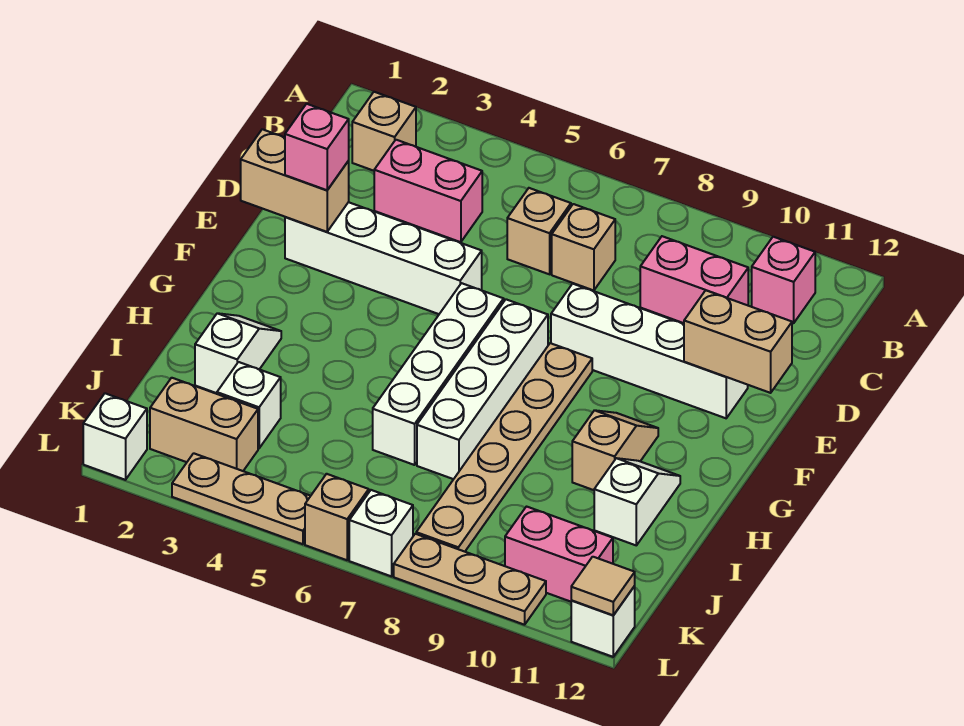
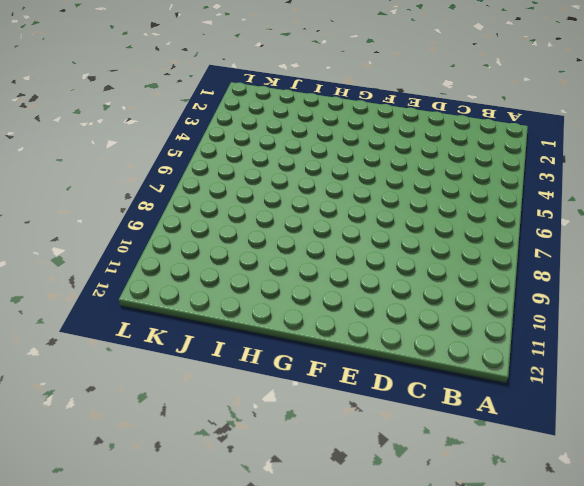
none -> tan 1x1 brick [352,92,416,171]
none -> pink 1x1 brick [752,237,815,323]
none -> pink 1x2 brick [374,140,482,242]

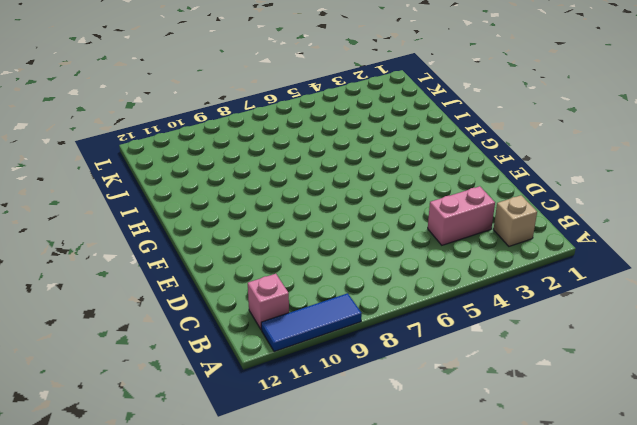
blue 1x3 tile [261,293,362,352] -> none
none -> tan 1x1 brick [507,188,571,274]
none -> tan 1x1 brick [552,204,615,290]
none -> pink 1x2 brick [640,236,748,323]

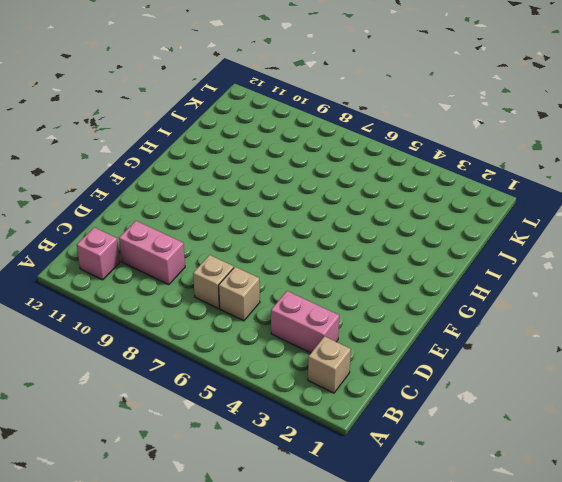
none -> white 1x4 brick [285,202,482,314]
none -> white 1x4 brick [551,284,748,418]
none -> white 1x4 brick [373,283,504,465]

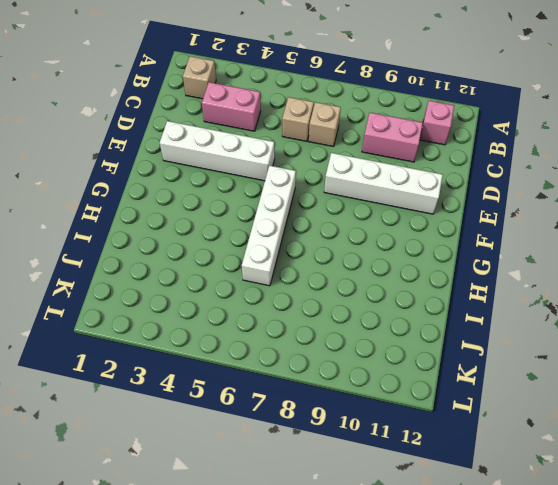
none -> white 1x4 brick [417,299,548,479]
none -> tan 1x6 plate [416,343,592,552]
none -> tan 1x2 slope [572,410,658,490]

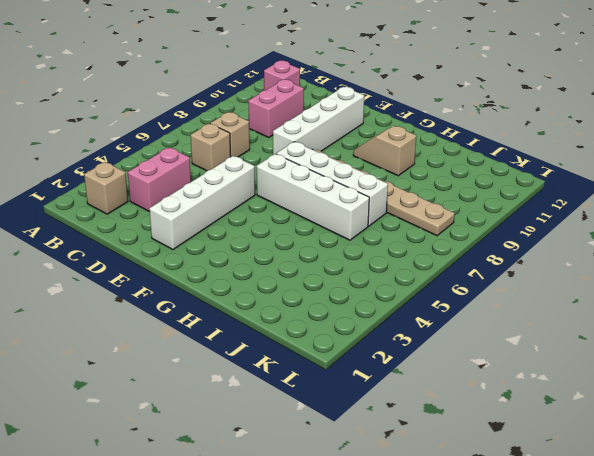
none -> white 1x2 slope [195,313,281,393]
none -> white 1x2 slope [594,458,680,545]
none -> white 1x1 brick [217,362,281,448]

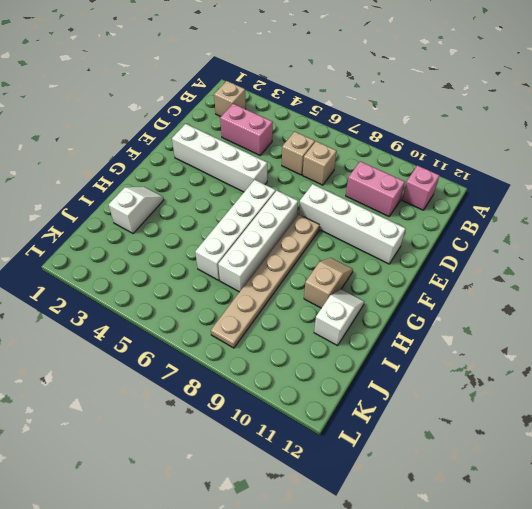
none -> white 1x1 brick [217,362,281,448]
none -> tan 1x2 brick [150,378,258,471]
none -> pink 1x2 brick [505,507,613,602]

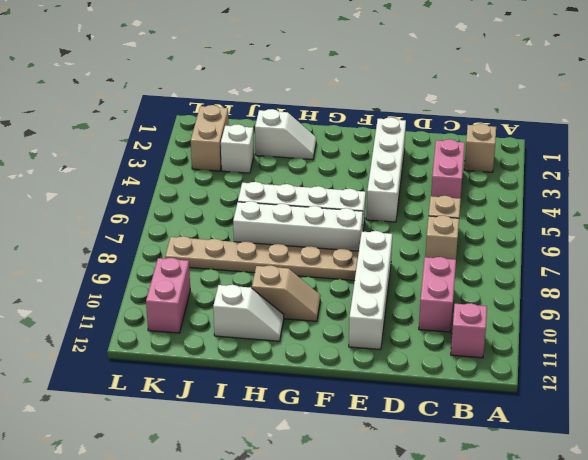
none -> white 1x1 brick [83,393,147,480]
none -> tan 1x3 plate [172,453,310,544]
none -> tan 1x1 brick [305,474,369,560]

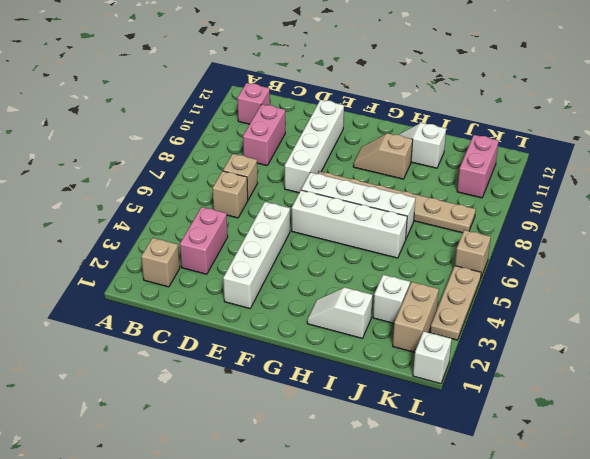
none -> white 1x1 brick [349,490,413,576]
none -> tan 1x3 plate [394,534,546,625]
none -> white 1x1 brick [571,586,635,657]

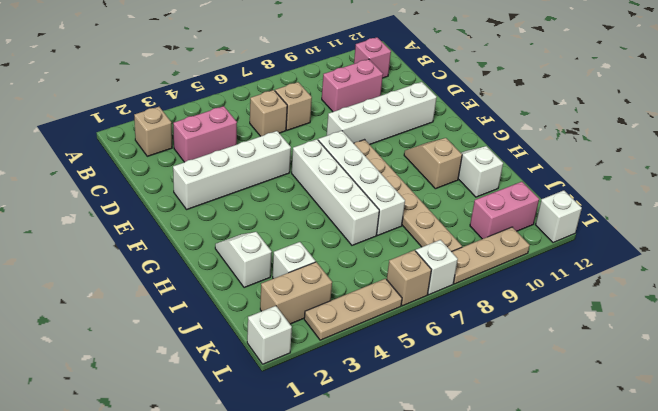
none -> tan 1x2 brick [241,129,349,232]
none -> tan 1x2 brick [684,290,792,393]
none -> tan 1x1 tile [571,557,635,615]

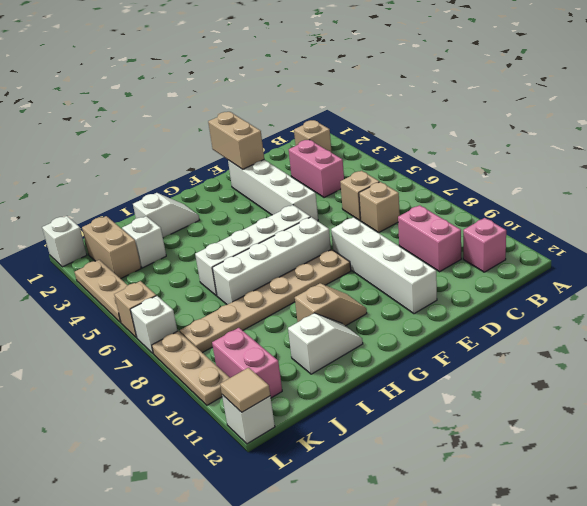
none -> tan 1x2 brick [684,290,792,393]
none -> pink 1x1 brick [285,104,349,190]

